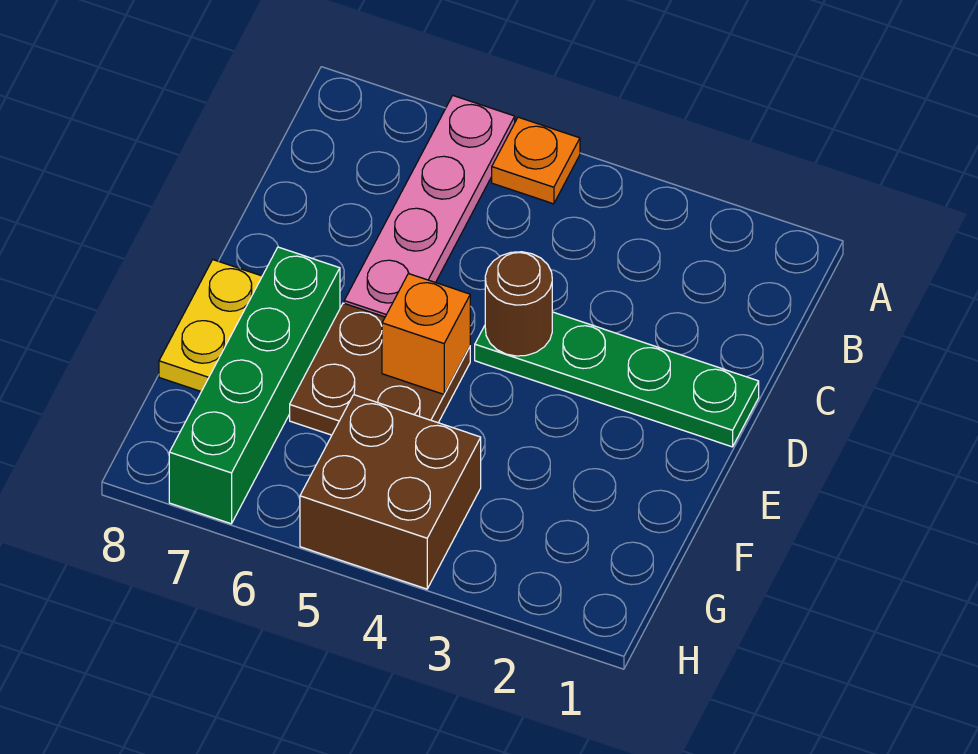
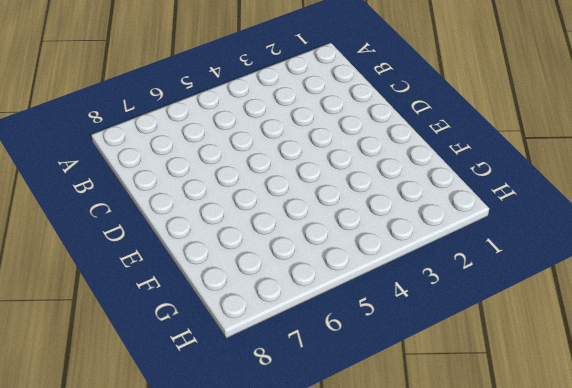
none -> orange 1x1 plate [492,117,580,204]
none -> pink 1x4 plate [344,96,515,317]

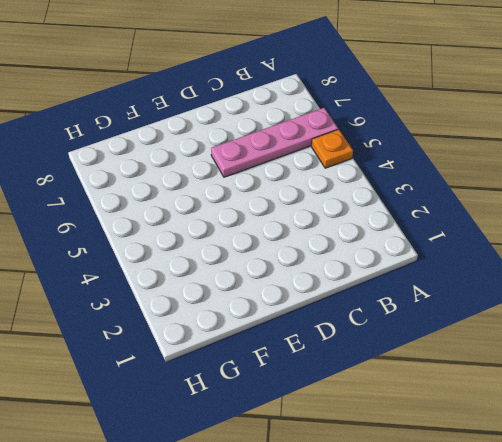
none -> green 1x4 plate [475,312,759,447]
none -> brown 2x2 plate [290,303,470,435]

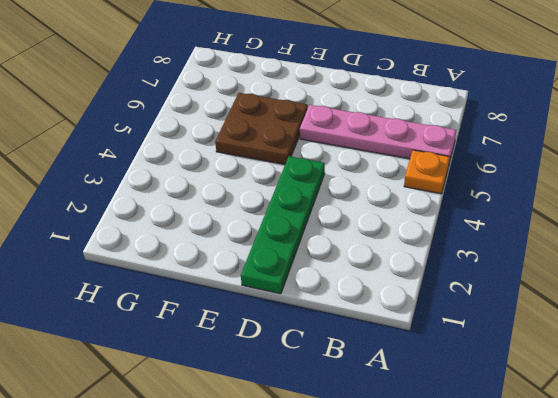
none -> green 1x4 brick [169,247,340,524]
none -> yellow 1x2 plate [159,260,262,391]

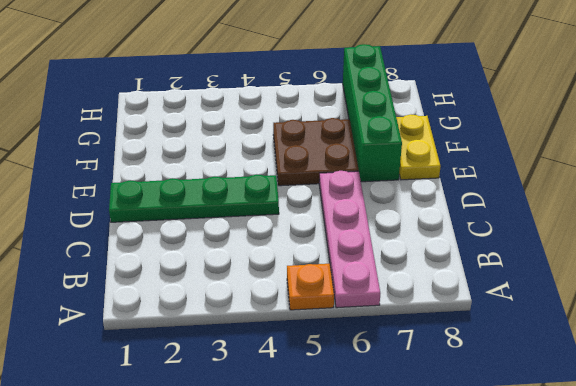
none -> brown 2x2 brick [300,395,481,589]
none -> brown 1x1 round brick [485,252,552,356]

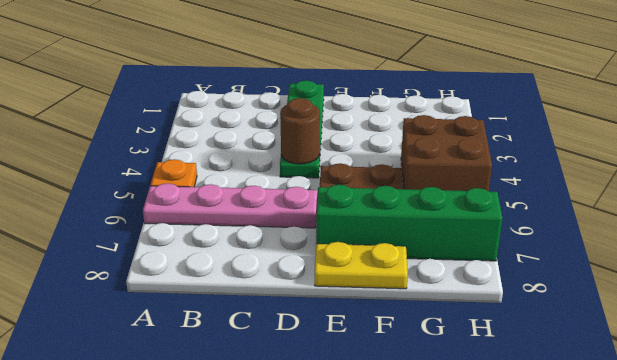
none -> orange 1x1 brick [382,274,470,394]

